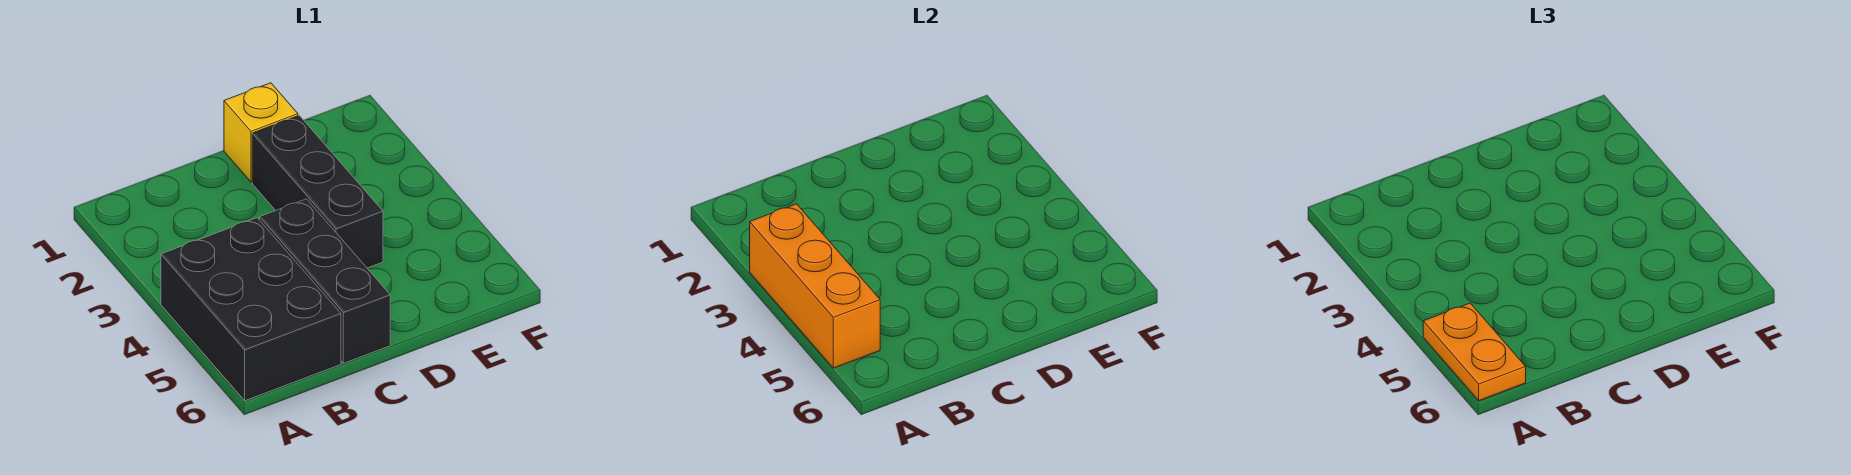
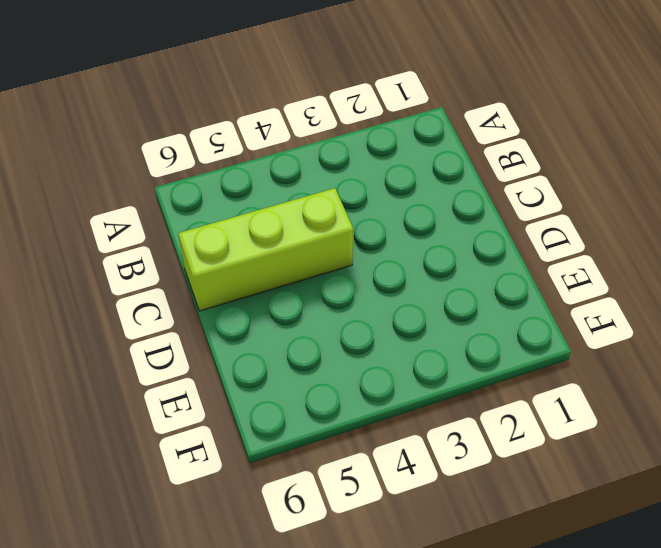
lime 1x3 brick [178,188,353,311] -> black 1x3 brick [260,199,390,363]
none -> black 2x3 brick [161,218,341,401]
none -> yellow 1x1 brick [224,83,298,182]

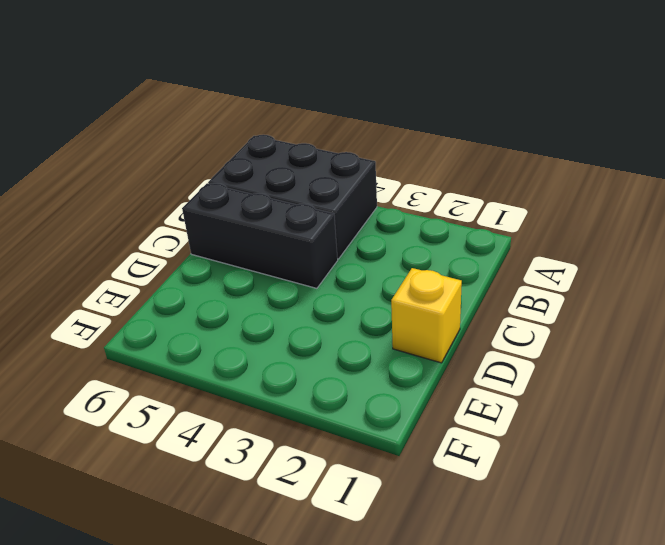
none -> black 1x3 brick [252,116,383,268]
none -> orange 1x3 brick [750,204,880,368]

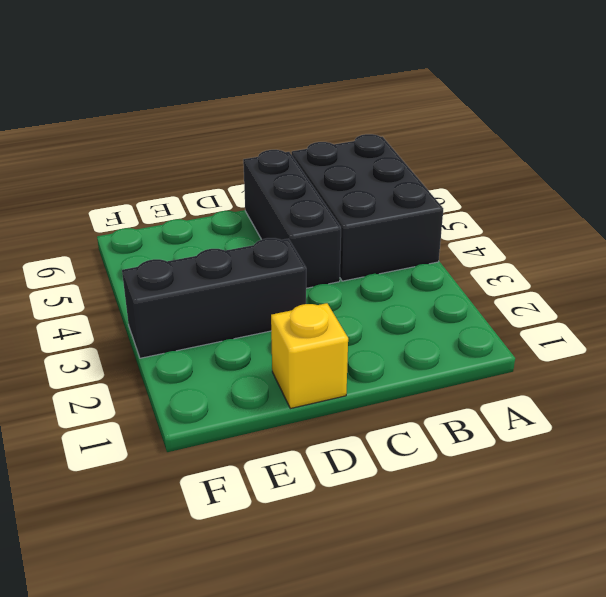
black 1x3 brick [122,238,306,358] -> black 1x3 brick turned to [252,116,383,268]
none -> orange 1x3 brick [750,204,880,368]
none -> orange 1x2 plate [1423,303,1526,401]

